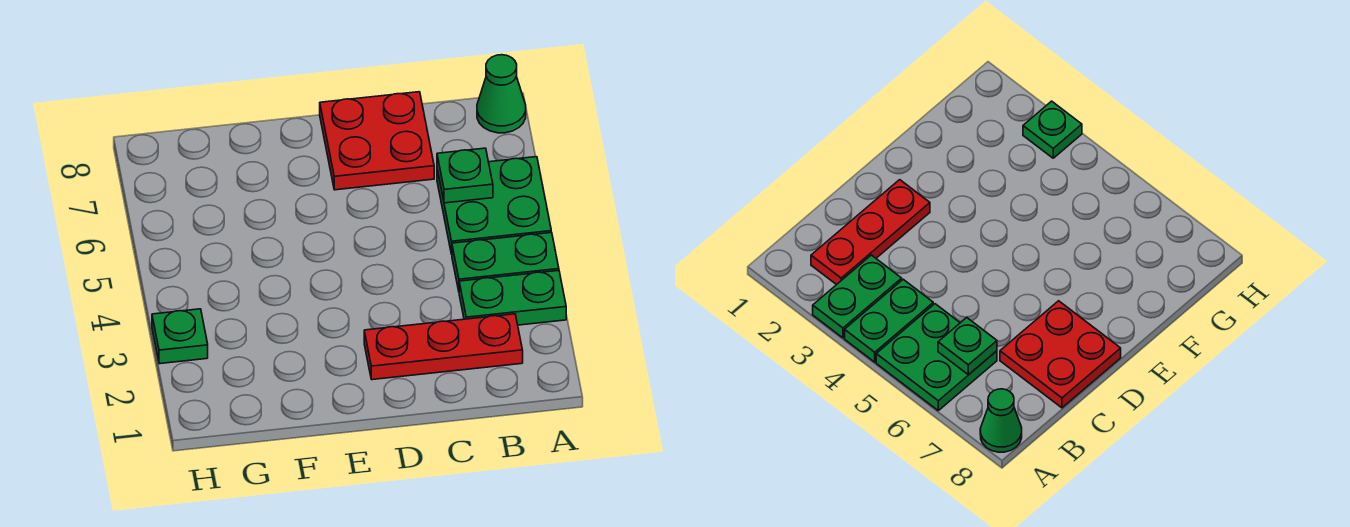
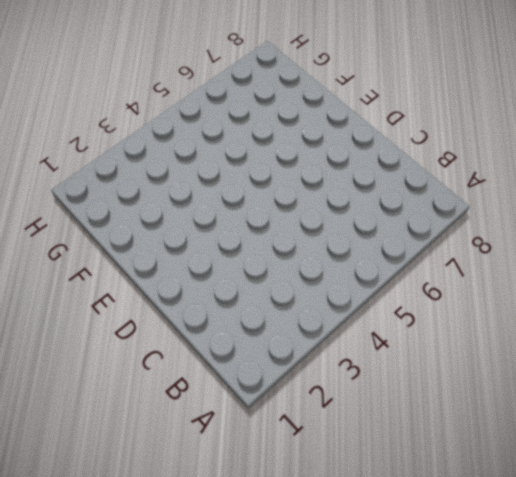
none -> green 1x2 plate [459,270,566,325]
none -> green 1x2 plate [452,232,559,291]

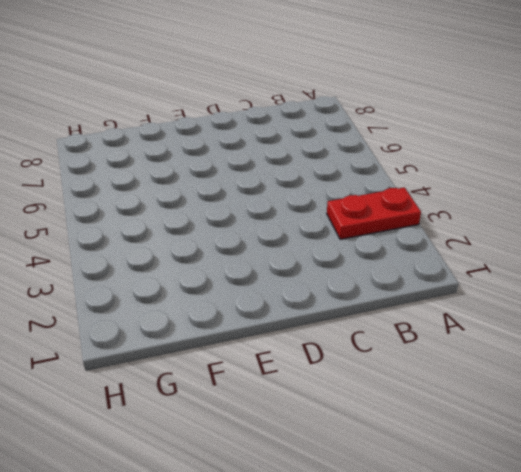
red 1x2 plate [327,187,421,239] -> green 1x2 plate [459,270,566,325]
none -> green 1x2 plate [452,232,559,291]
none -> green 2x2 plate [437,157,551,254]

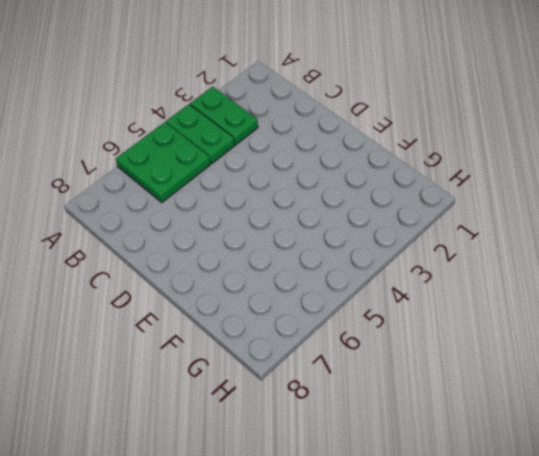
none -> green 1x1 cone [477,55,526,133]
none -> red 1x3 plate [364,314,523,380]

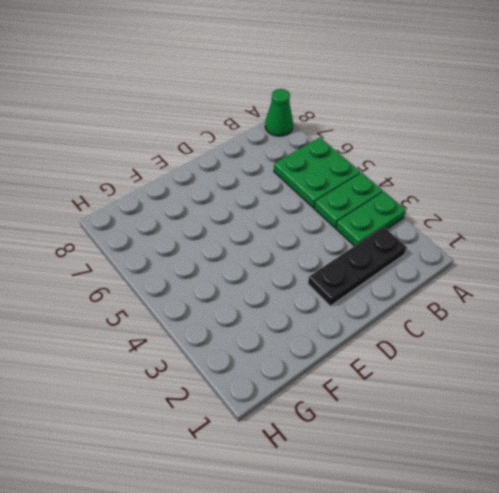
black 1x3 plate [308,227,407,306] -> red 1x3 plate [364,314,523,380]
none -> red 2x2 plate [320,92,434,190]
none -> green 1x1 plate [152,309,208,364]

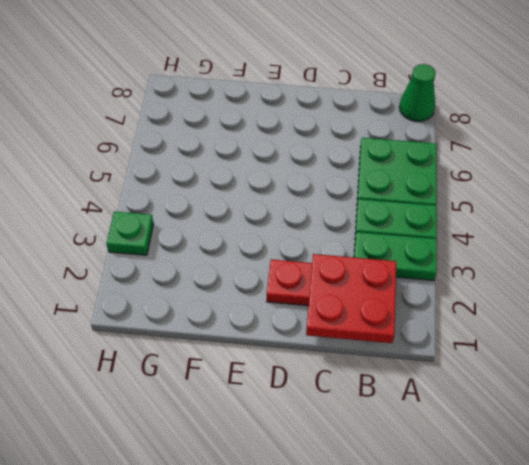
red 2x2 plate [306,254,396,343] -> red 2x2 plate moved to [320,92,434,190]
none -> green 1x1 plate [437,148,493,203]

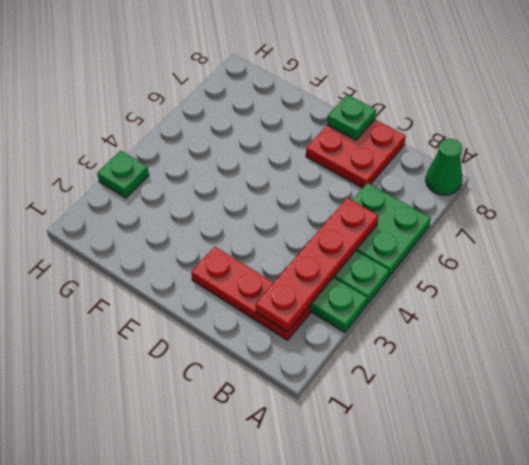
red 1x4 plate [256,198,378,332] -> none
green 1x1 plate [327,95,376,140] -> green 1x1 plate moved to [437,148,493,203]

